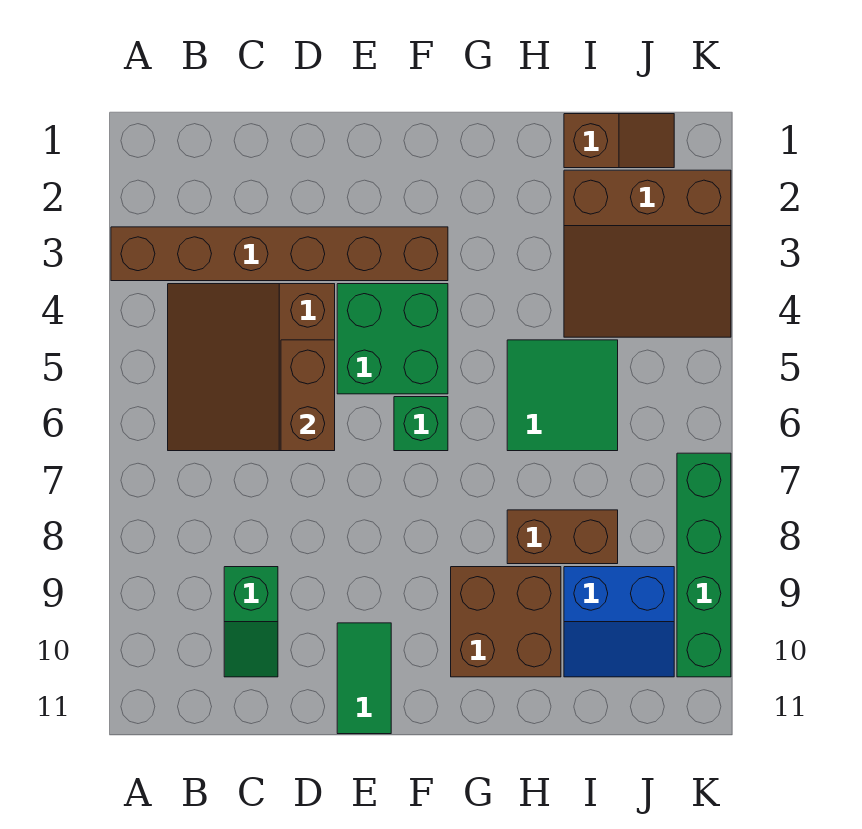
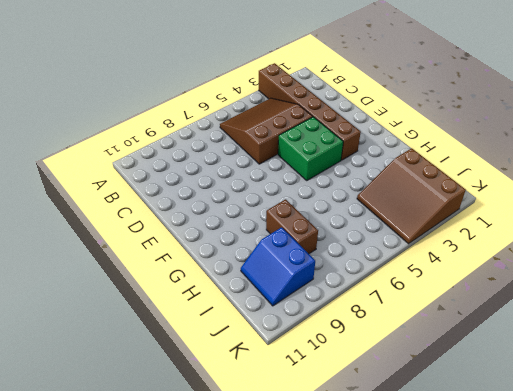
none -> green 1x2 slope [224,567,278,677]
none -> green 1x2 tile [337,623,391,734]
none -> green 1x1 brick [394,397,448,451]

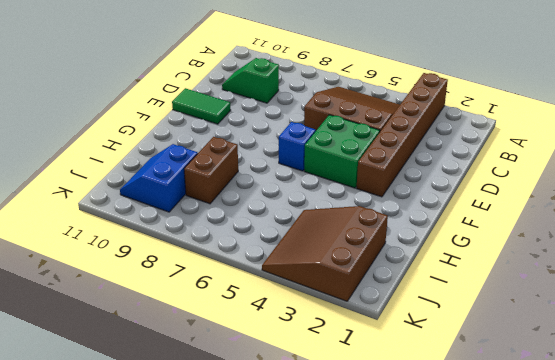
blue 1x1 brick [279,122,316,171] -> green 1x1 brick [394,397,448,451]
none -> brown 2x2 brick [451,567,561,677]
none -> green 2x2 tile [507,340,618,451]
none -> brown 1x2 slope [564,114,674,168]

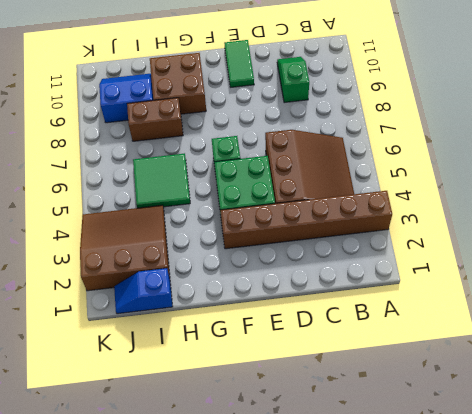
blue 1x2 slope [114,268,173,314] -> brown 1x2 slope [564,114,674,168]
none -> green 1x4 brick [677,453,731,677]
none -> brown 1x2 brick [281,340,335,451]

